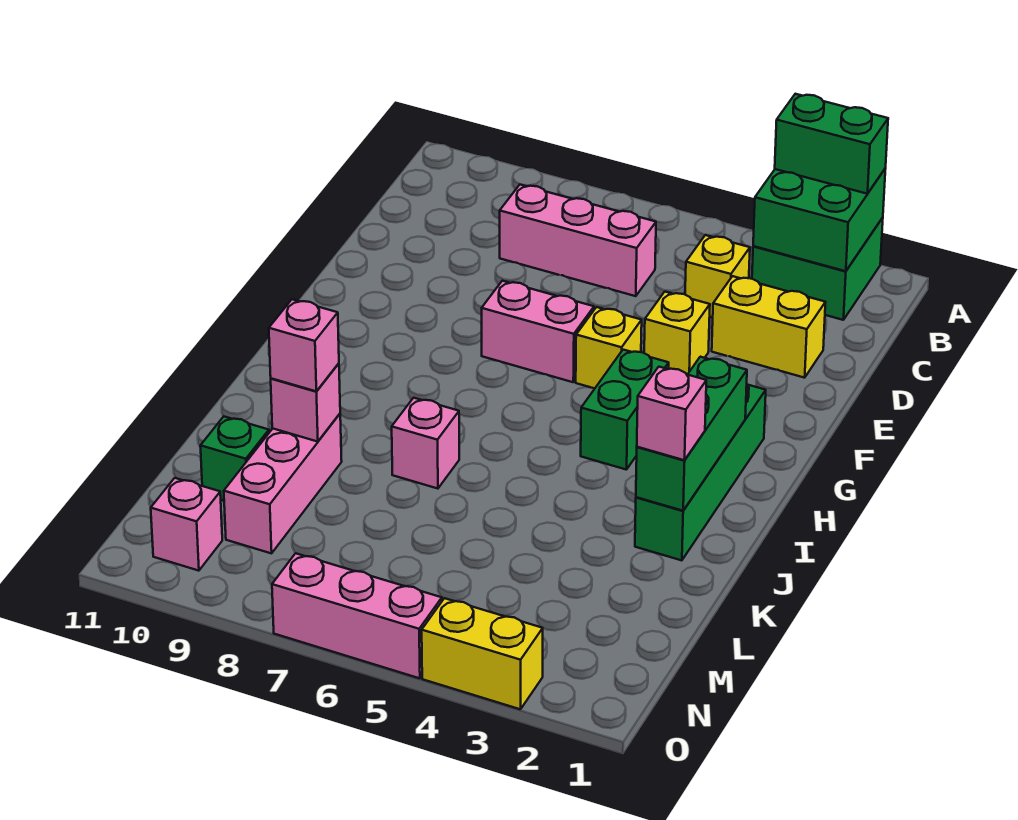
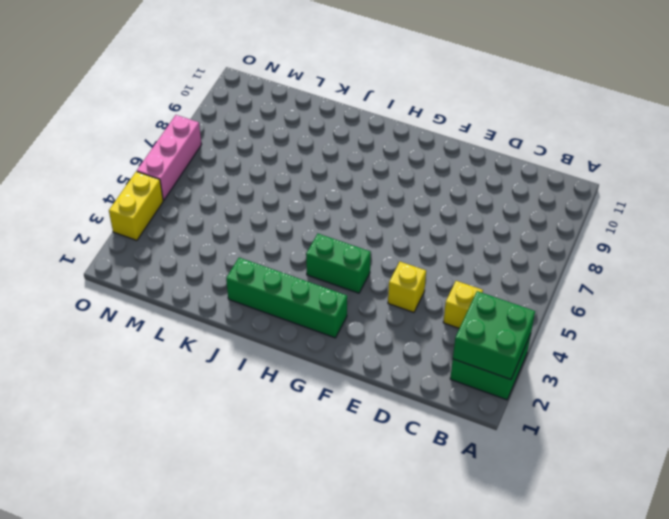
none -> pink 1x3 brick [500,185,656,296]
none -> yellow 1x2 brick [712,276,826,378]
none -> yellow 1x1 brick [576,307,642,388]

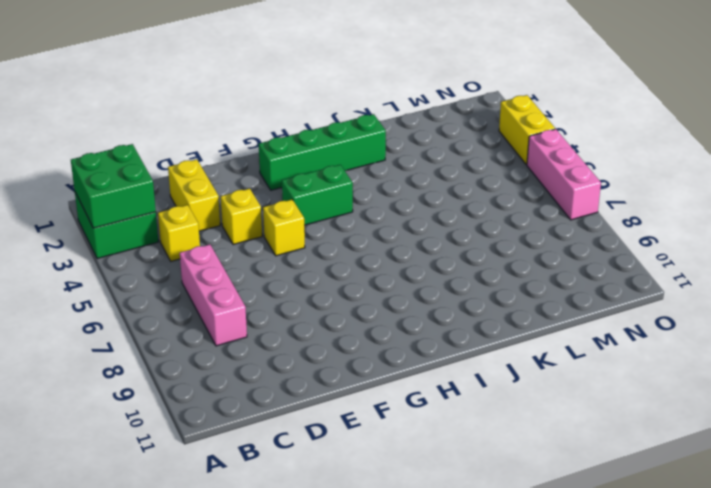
none -> pink 1x2 brick [482,281,594,382]
none -> pink 1x1 brick [392,398,459,489]
none -> pink 1x3 brick [224,414,342,553]

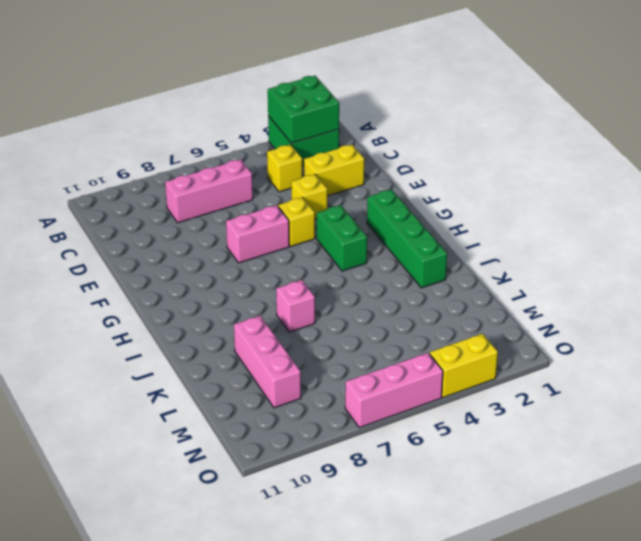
none -> green 1x1 brick [200,416,269,501]
none -> pink 1x1 brick [151,478,222,571]
none -> green 1x3 brick [636,357,747,511]

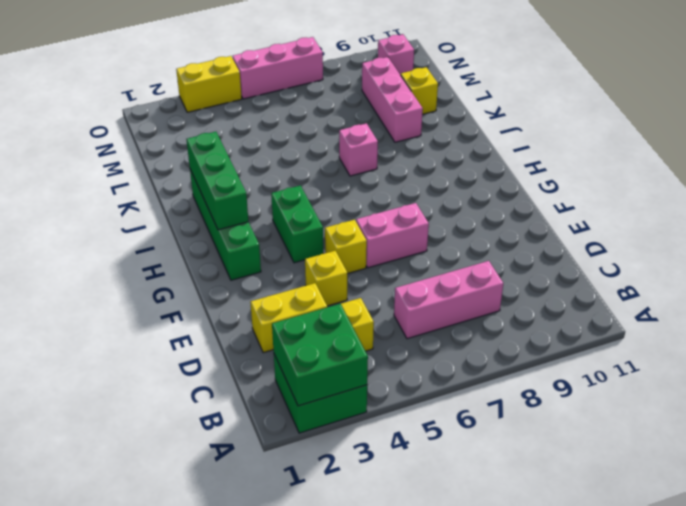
yellow 1x1 brick [401,67,438,114] -> green 1x1 brick [200,416,269,501]
none -> pink 1x1 brick [271,363,340,442]
none -> green 1x2 brick [775,94,888,194]
none -> pink 1x1 brick [637,367,706,460]

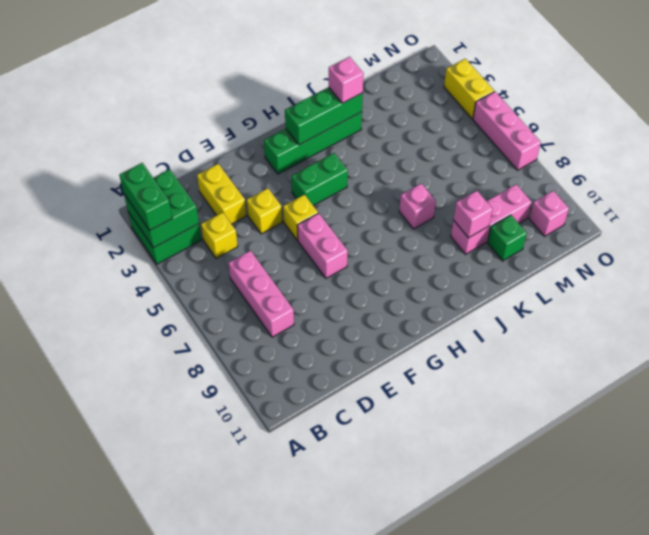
none -> pink 1x1 brick [269,299,339,391]

